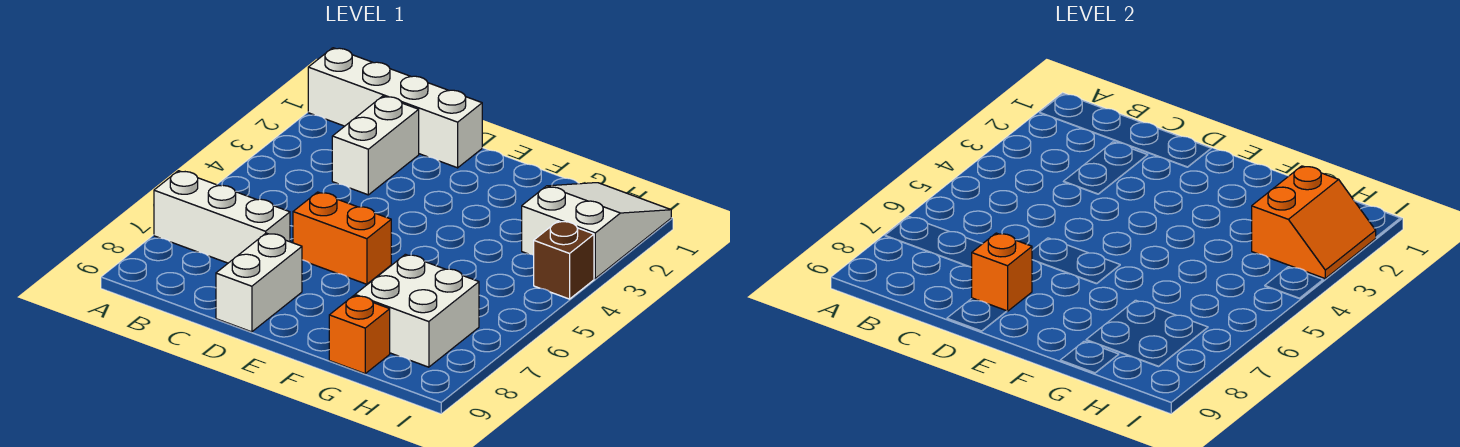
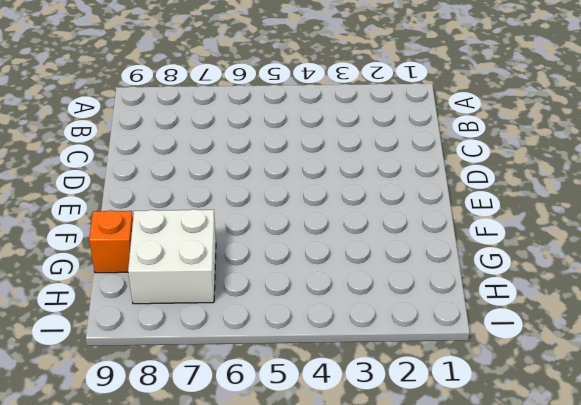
none -> white 1x4 brick [308,48,482,168]
none -> white 1x3 brick [154,171,290,263]

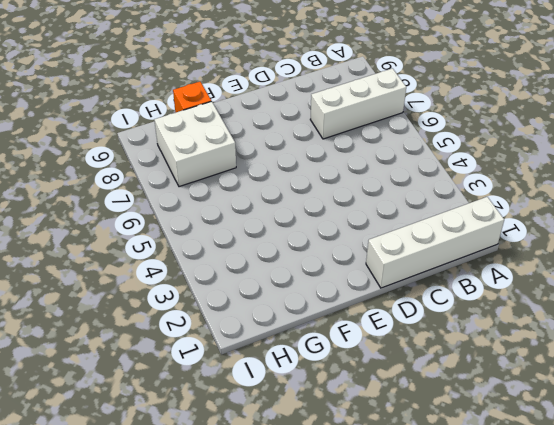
none -> white 1x2 brick [332,96,419,195]
none -> orange 1x2 brick [293,192,391,284]

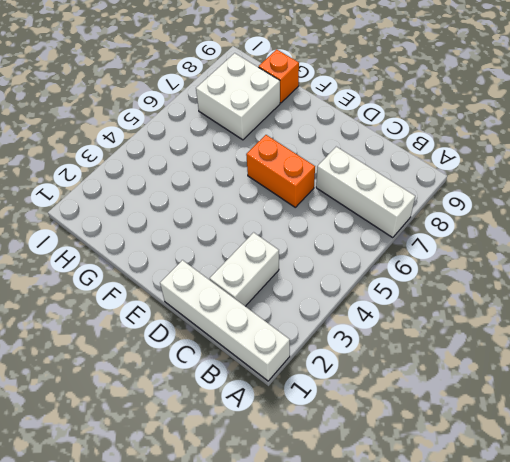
none -> white 1x2 brick [216,233,302,332]
none -> white 2x3 slope [522,183,671,278]

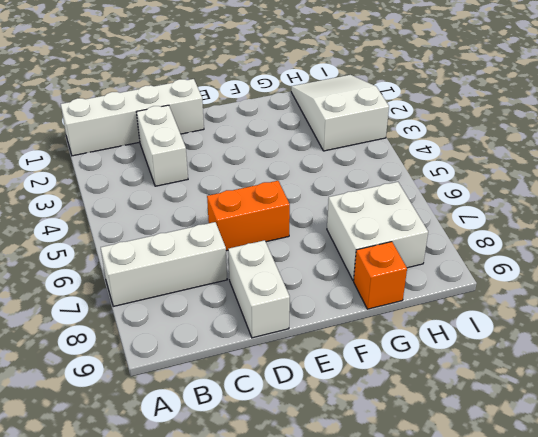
none -> brown 1x1 brick [534,221,594,299]
none -> orange 1x1 brick [972,233,1032,311]

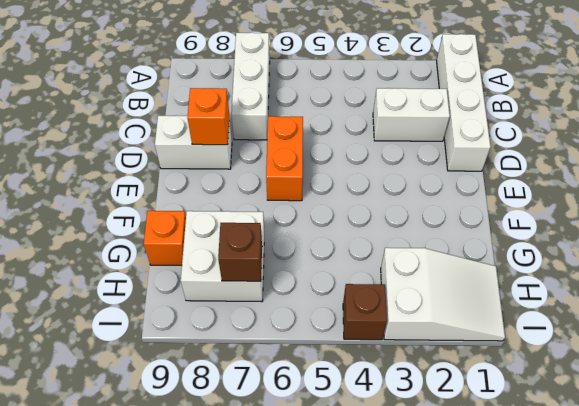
brown 1x1 brick [218,223,262,281] -> none
none -> orange 2x2 slope [1252,166,1376,278]

